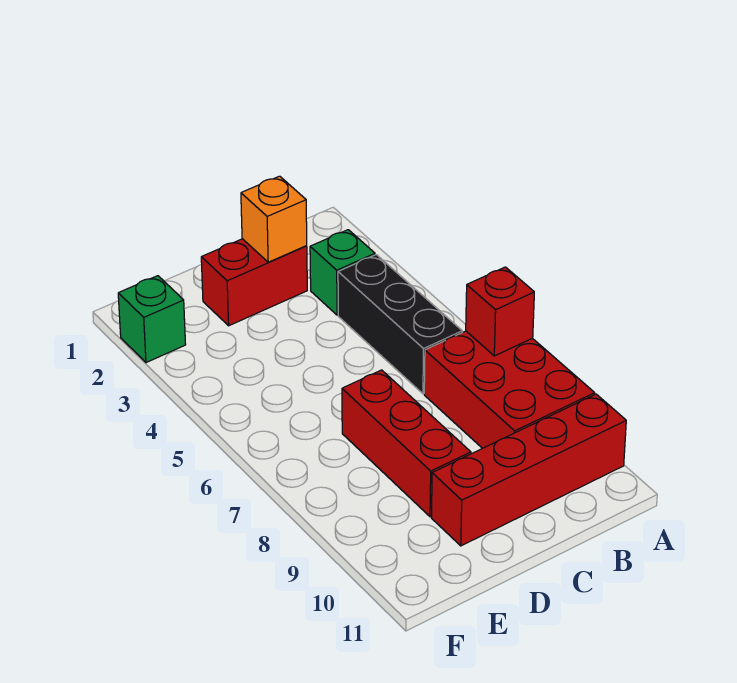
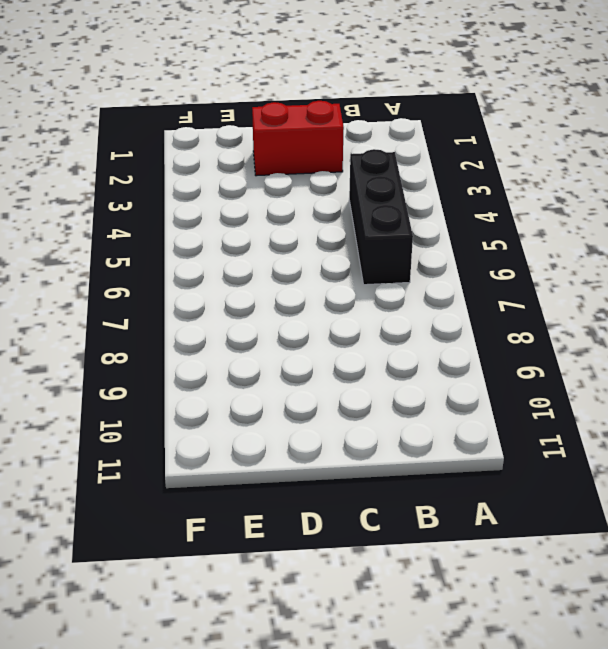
none -> red 2x3 brick [424,331,595,448]
none -> red 1x4 brick [432,394,626,546]

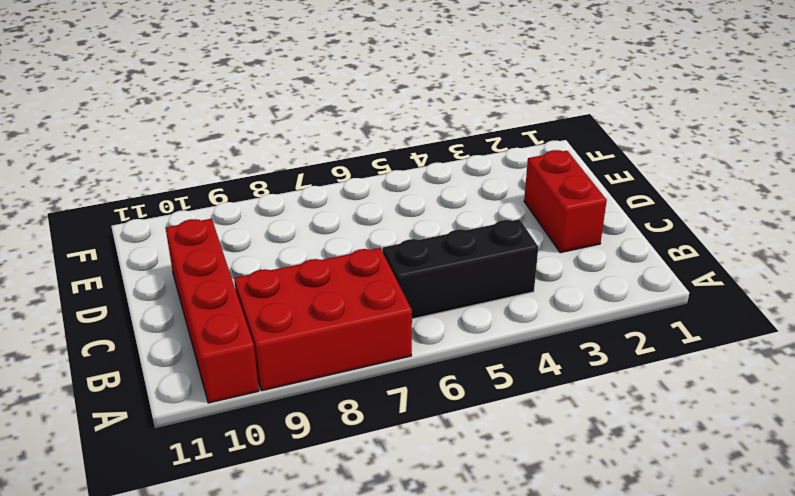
none -> green 1x1 brick [310,230,375,315]
none -> red 1x3 brick [342,370,471,517]

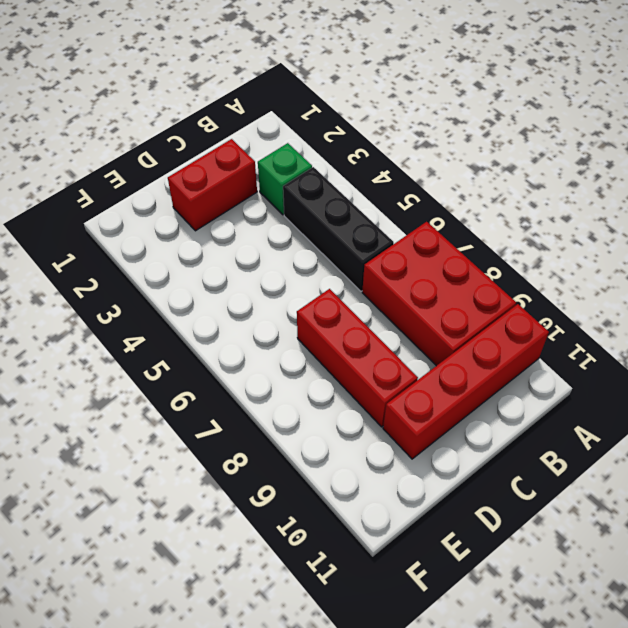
none -> green 1x1 brick [118,276,186,363]
none -> red 1x1 brick [466,267,534,356]

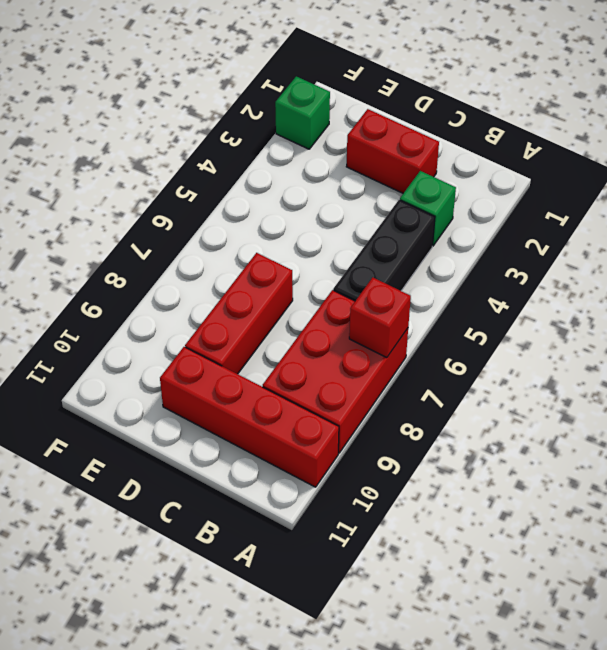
none -> orange 1x1 brick [241,176,307,262]

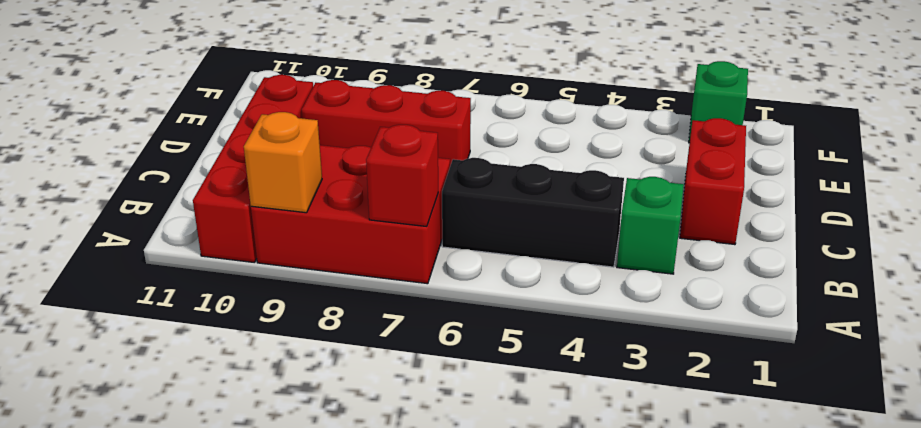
orange 1x1 brick [244,112,322,213] -> orange 1x1 brick moved to [241,176,307,262]

